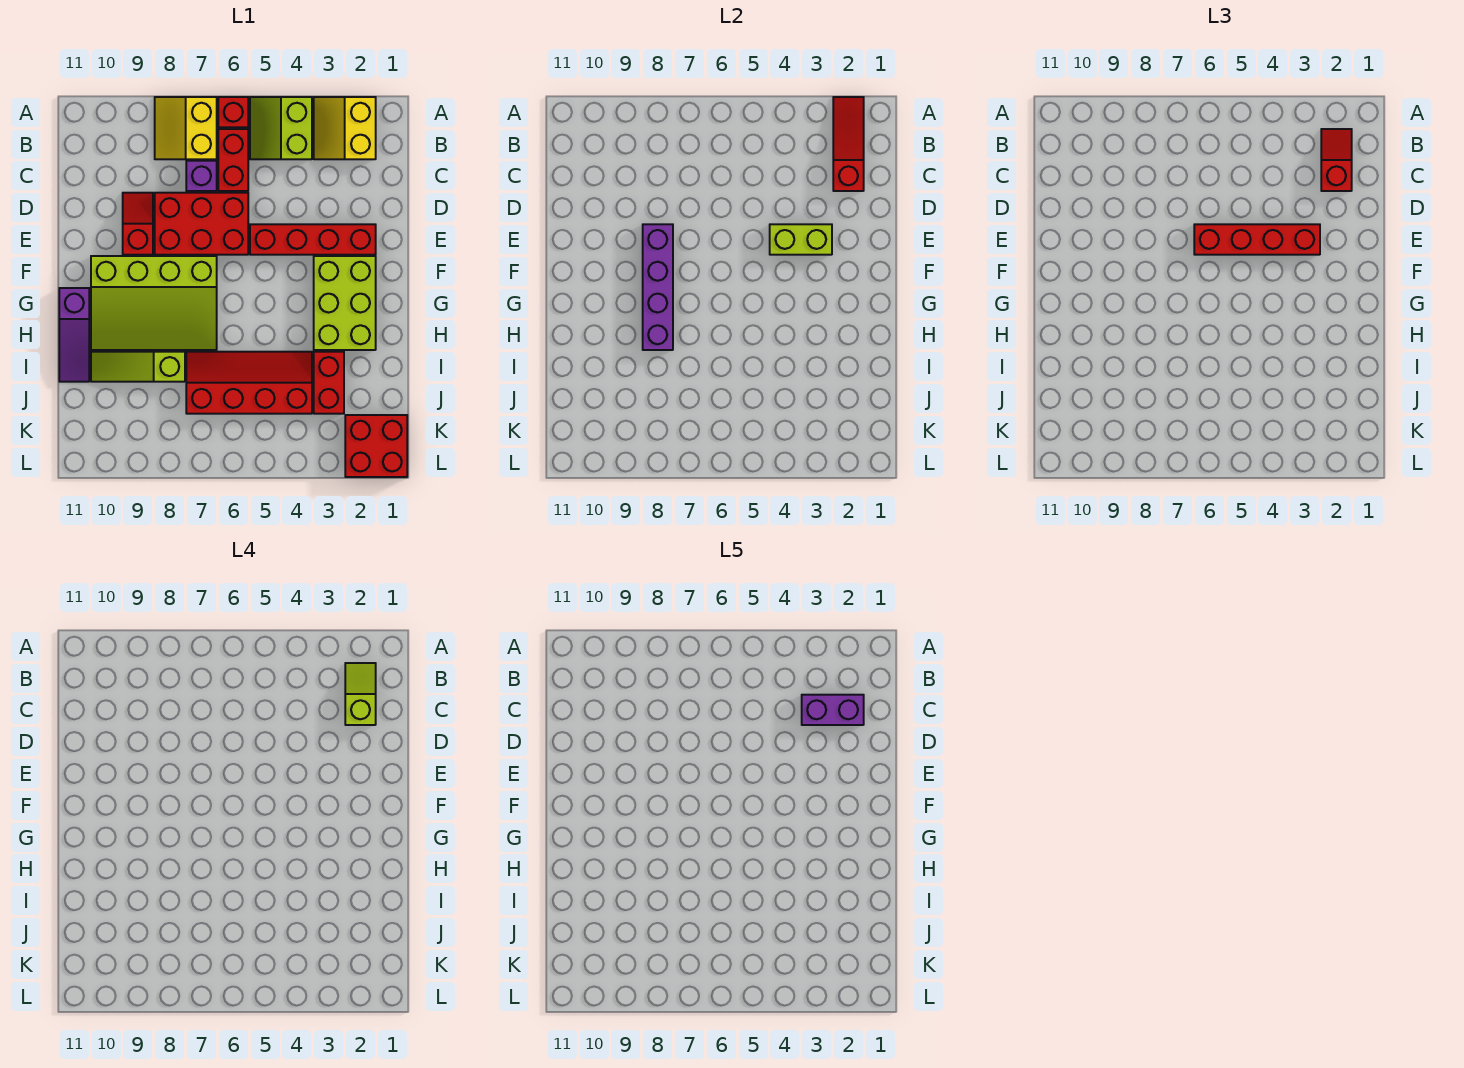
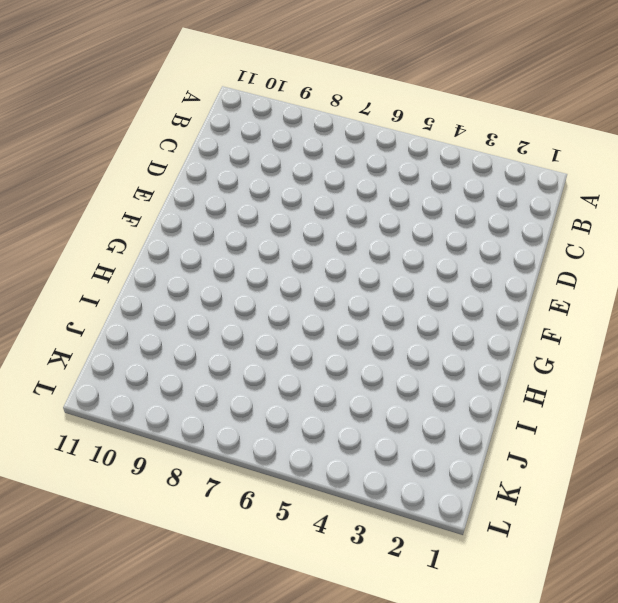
none -> yellow 2x2 slope [314,97,376,159]
none -> lime 2x2 slope [250,97,312,159]
none -> red 1x1 brick [218,97,248,127]

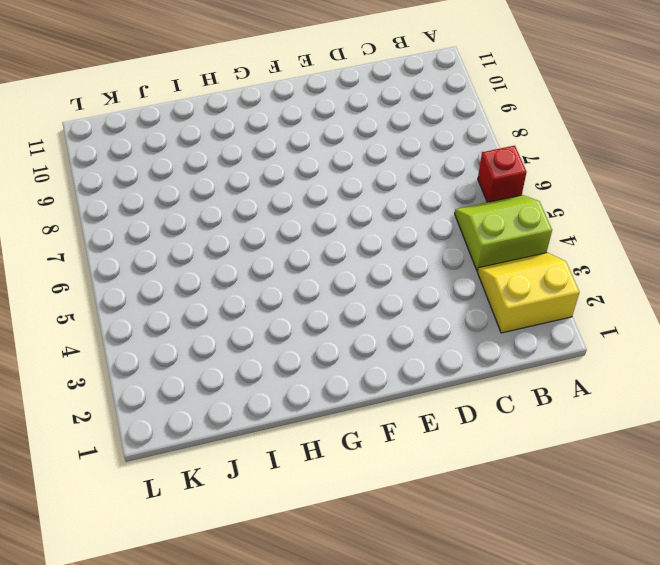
none -> yellow 2x2 slope [155,97,217,159]
none -> red 1x2 brick [218,129,248,191]
none -> purple 1x1 brick [186,161,217,191]

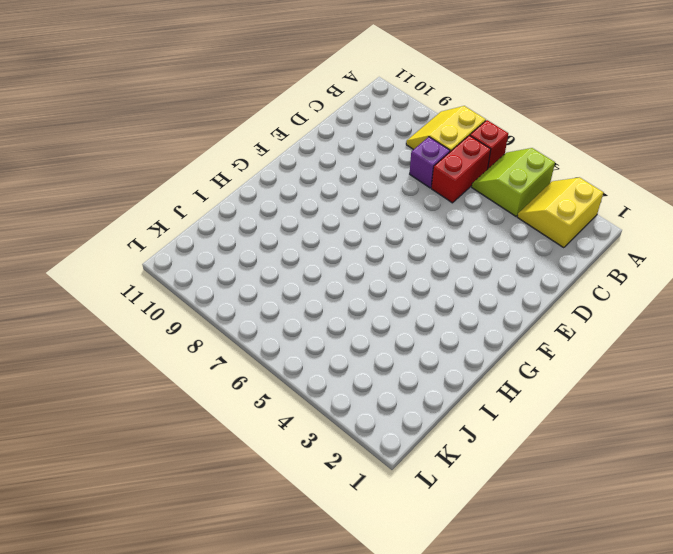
none -> red 2x3 brick [155,193,248,255]
none -> red 1x2 slope [123,193,153,255]
none -> red 1x4 brick [250,224,376,255]

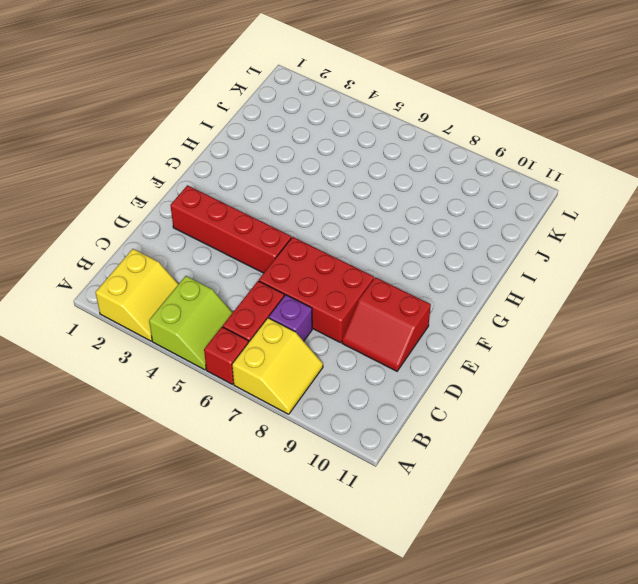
red 2x2 slope [342,277,431,371] -> red 1x2 slope [123,193,153,255]
none -> lime 2x3 brick [314,256,376,350]
none -> lime 3x4 slope [91,256,217,350]
none -> purple 1x3 slope [59,288,89,382]

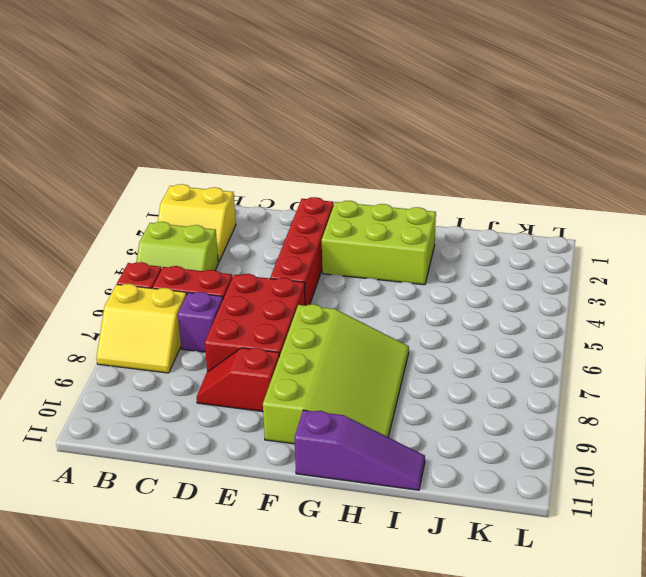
none -> red 1x2 brick [314,352,344,414]
none -> red 2x4 slope [186,352,312,414]
none -> lime 1x3 slope [91,352,185,382]

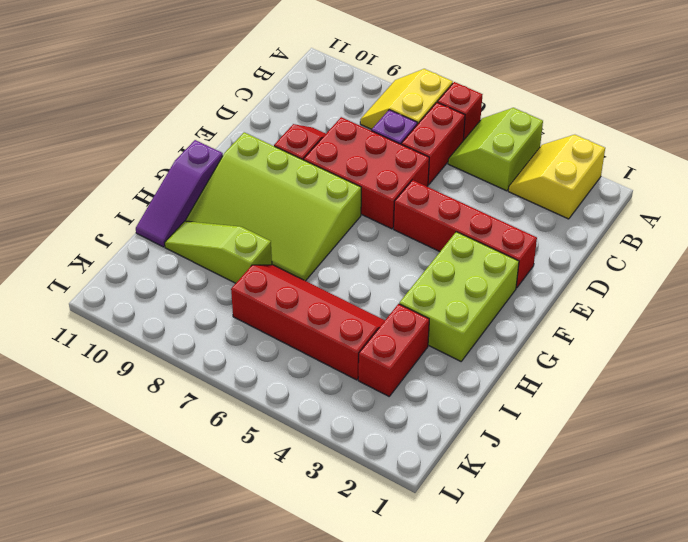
none -> red 2x2 brick [345,415,407,477]
none -> red 1x3 slope [833,97,864,191]
none -> lime 1x2 brick [770,224,832,255]

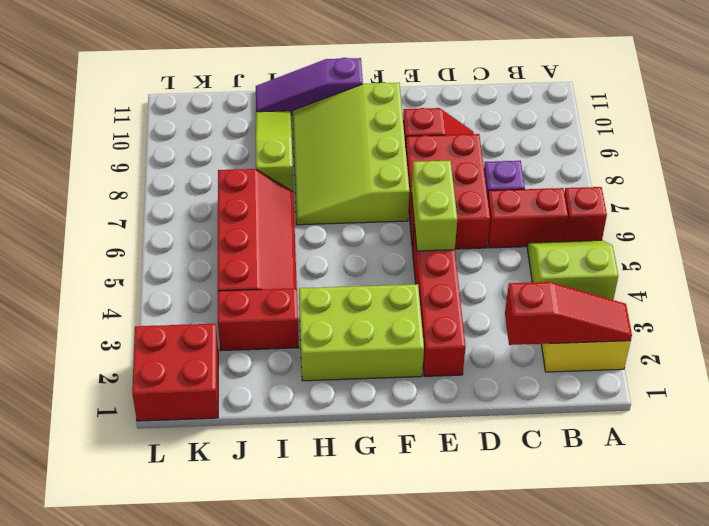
lime 1x2 brick [412,161,457,251] -> lime 1x2 brick moved to [770,224,832,255]
none -> yellow 2x2 slope [155,97,217,159]
none -> purple 1x4 brick [643,224,673,350]
none -> red 1x2 slope [1321,129,1352,191]

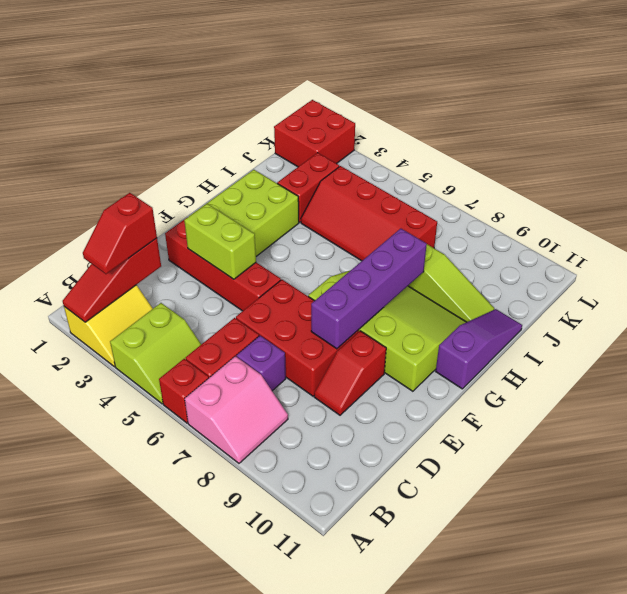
pink 2x2 slope [185,356,288,463] -> yellow 2x2 slope [155,97,217,159]
none -> red 1x4 brick [1194,224,1320,255]
none -> lime 1x2 slope [345,663,376,725]
none -> purple 1x2 brick [802,695,864,725]

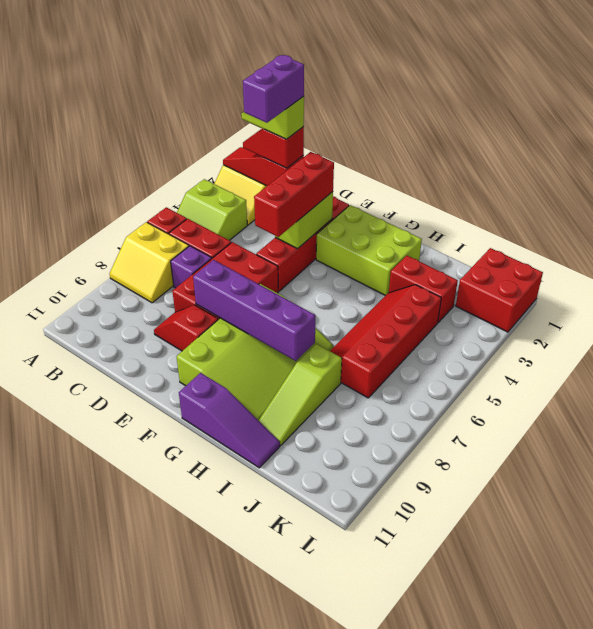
red 1x3 brick [254,152,334,237] -> red 1x4 brick [1194,224,1320,255]

